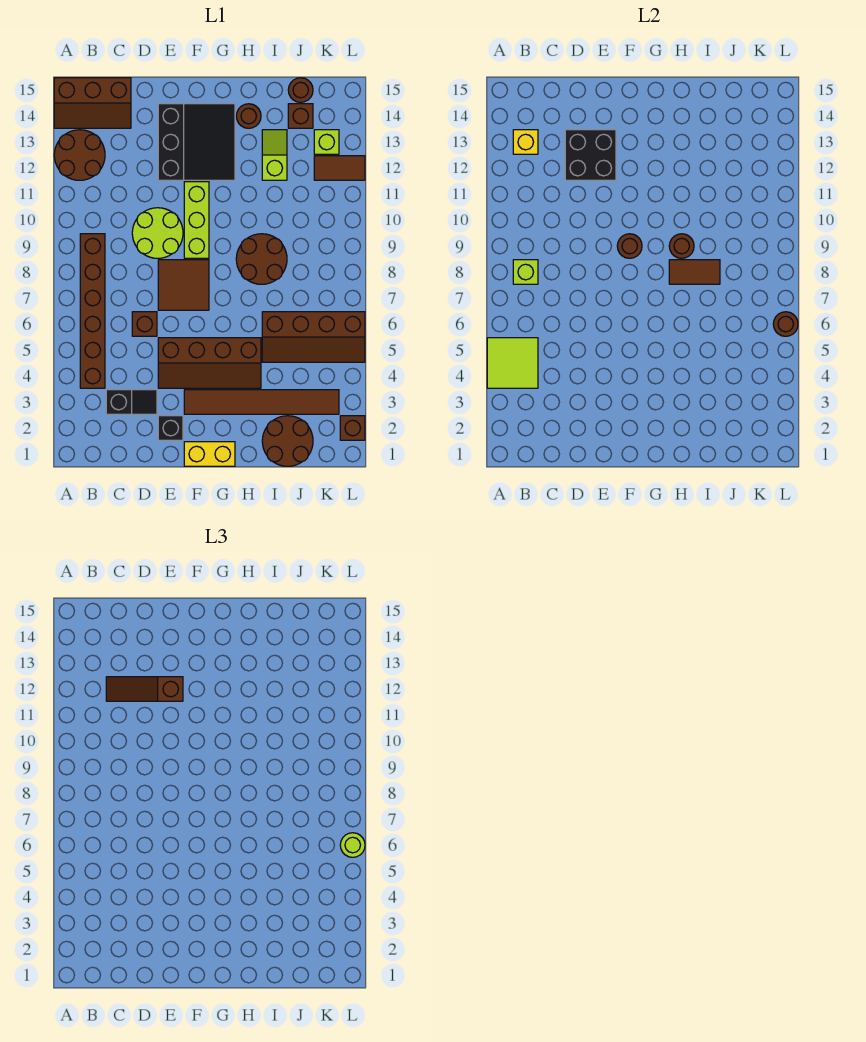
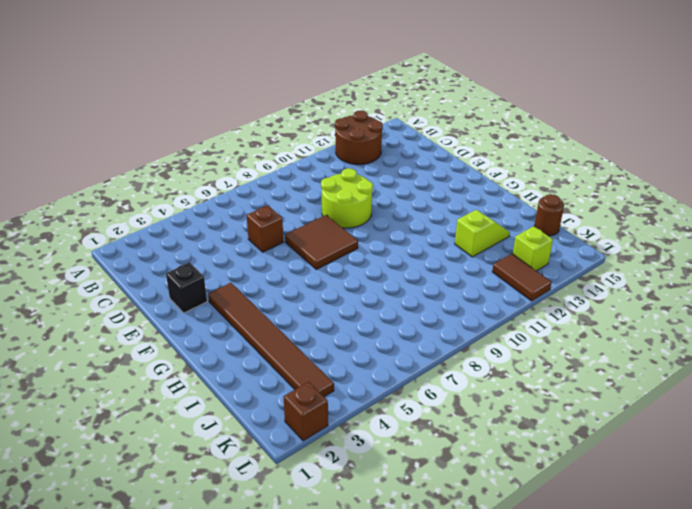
none -> brown 2x3 slope [54,78,131,128]
none -> brown 1x6 brick [80,234,105,388]
none -> black 1x2 slope [106,390,157,414]
none -> brown 2x4 slope [158,338,261,388]

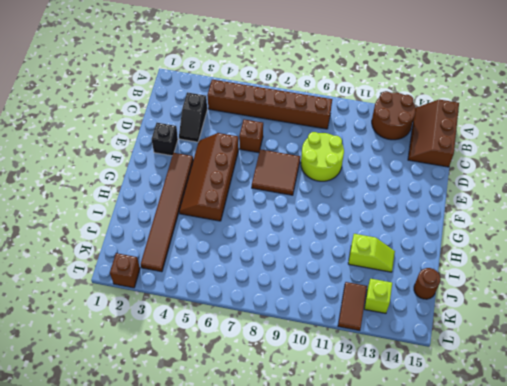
none -> black 3x3 slope [158,104,235,180]
none -> yellow 1x2 brick [184,442,235,466]
none -> lime 1x3 brick [184,182,209,258]
none -> brown 2x2 round brick [236,234,287,284]

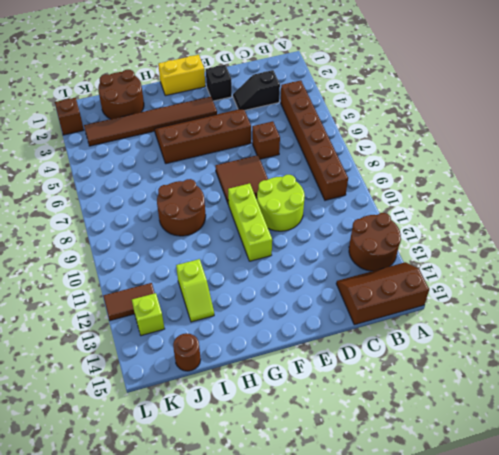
none -> black 3x3 slope [158,104,235,180]
none -> brown 1x1 round brick [236,104,261,128]
none -> brown 2x4 slope [262,312,365,362]
none -> brown 1x1 brick [288,104,313,128]

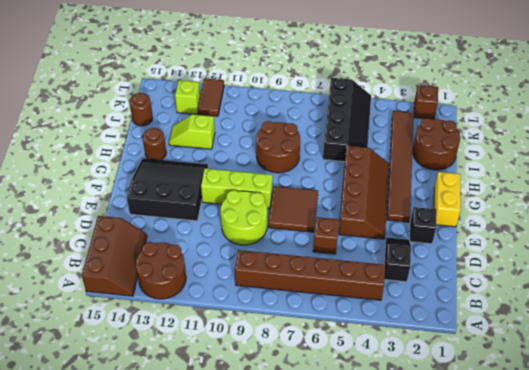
black 2x4 slope [323,78,371,162] -> brown 2x4 slope [262,312,365,362]
none -> brown 1x1 brick [288,104,313,128]
none -> lime 2x2 tile [487,338,538,388]
none -> lime 1x1 brick [513,260,538,284]
none -> yellow 1x1 brick [513,130,538,154]

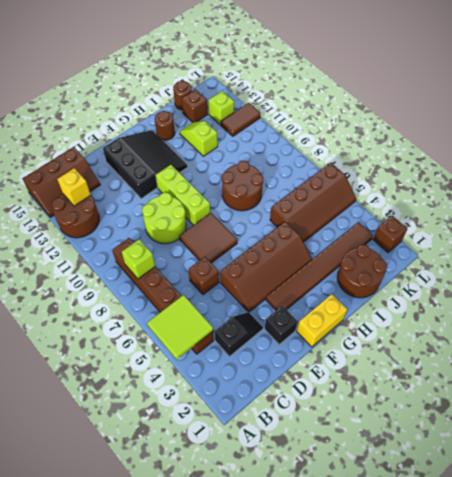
none -> black 2x2 brick [565,130,616,180]
none -> brown 1x1 round brick [617,234,642,258]
none -> brown 1x2 tile [669,260,720,284]
none -> brown 1x1 round brick [669,234,694,258]

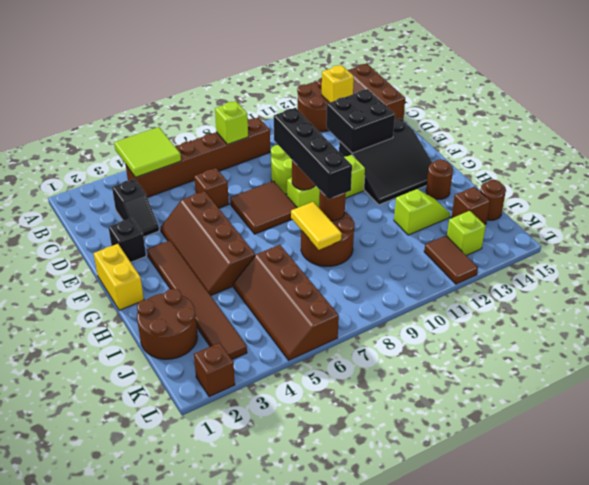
black 1x4 brick [274,108,352,199] -> none
yellow 1x2 tile [291,202,342,250] -> brown 1x2 tile [669,260,720,284]
none -> brown 1x1 round brick [773,312,798,336]
none -> brown 1x3 slope [106,677,183,701]
none -> lime 1x1 round brick [340,833,365,857]

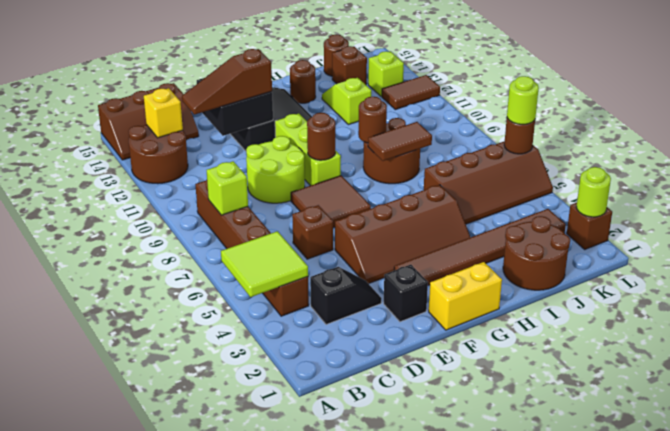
lime 1x1 round brick [576,167,611,217] -> none

